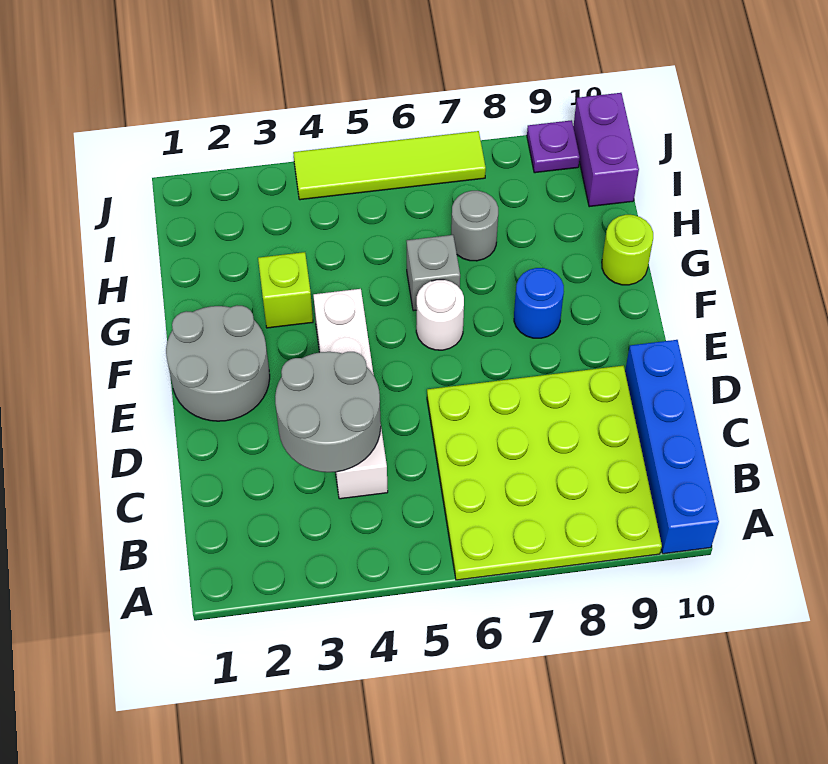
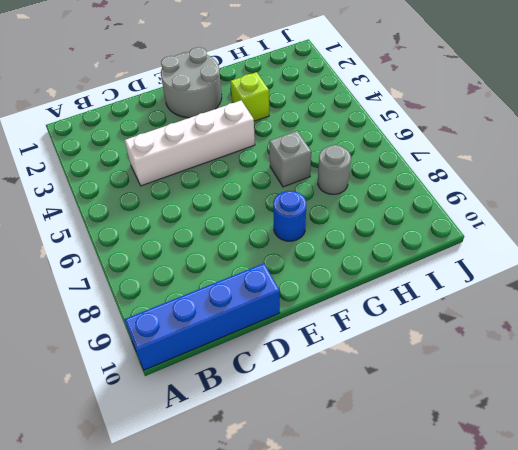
none -> lime 4x4 plate [427,366,662,580]
none -> white 1x1 round brick [416,280,464,350]
none -> lime 1x1 round brick [602,215,653,285]

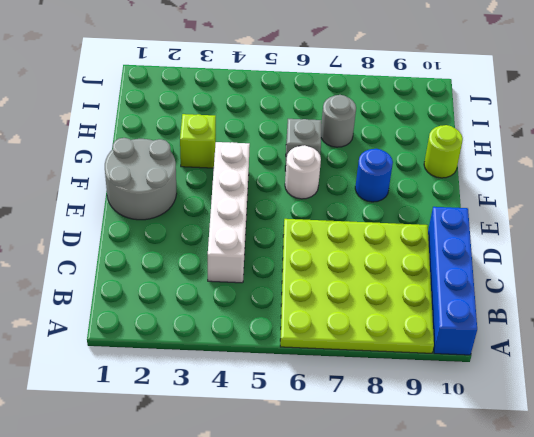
none -> purple 1x2 brick [573,93,639,207]
none -> lime 1x4 tile [293,131,486,200]
none -> purple 1x1 plate [527,120,580,173]

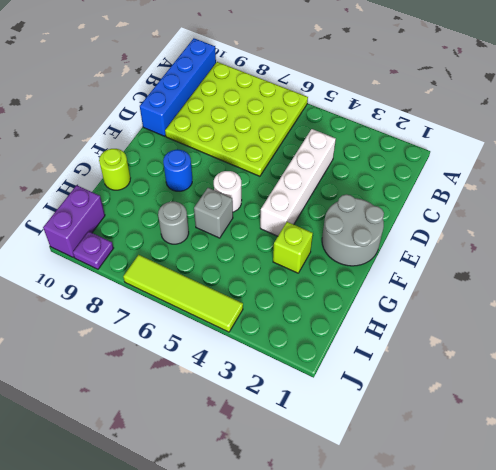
none -> grey 2x2 round brick [275,352,381,472]

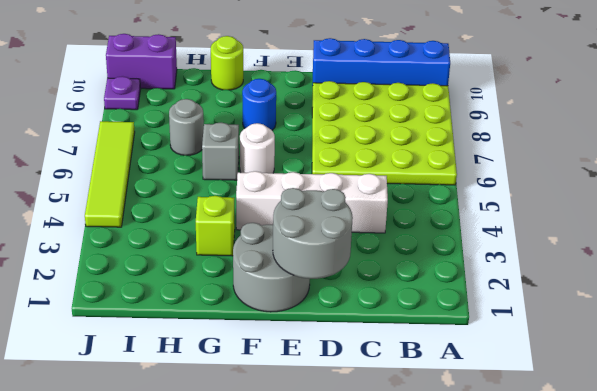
grey 2x2 round brick [273,188,353,279] -> grey 2x2 round brick moved to [275,352,381,472]

